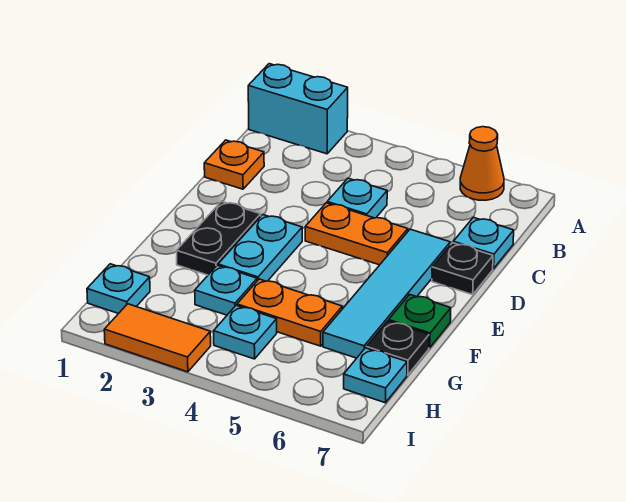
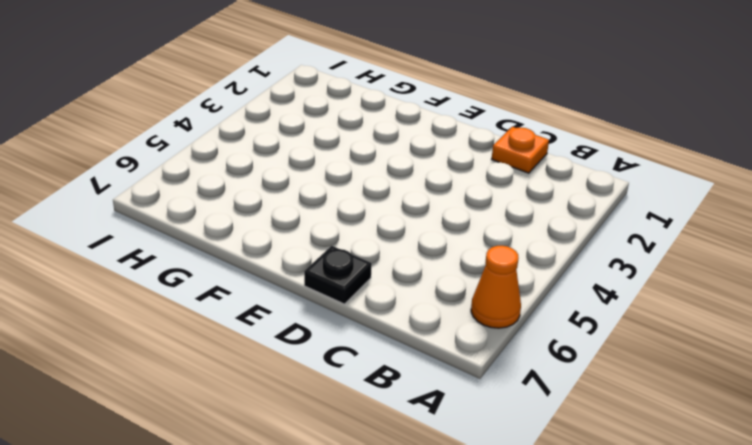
none -> cyan 1x2 brick [248,64,348,154]
none -> cyan 1x1 plate [327,178,387,218]
none -> cyan 1x1 plate [453,217,514,269]

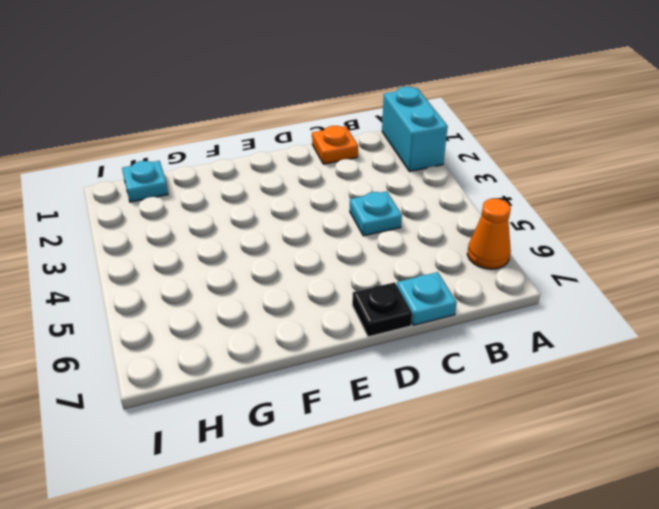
none -> orange 1x2 plate [305,203,408,265]
none -> cyan 1x4 tile [323,229,450,358]
none -> black 1x2 plate [176,201,261,275]

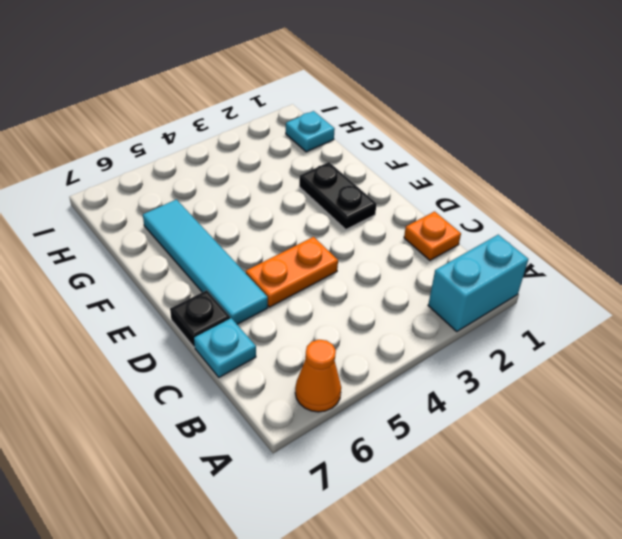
none -> cyan 1x1 plate [327,178,387,218]
none -> cyan 1x2 plate [218,215,302,281]
none -> green 1x1 plate [389,294,451,348]

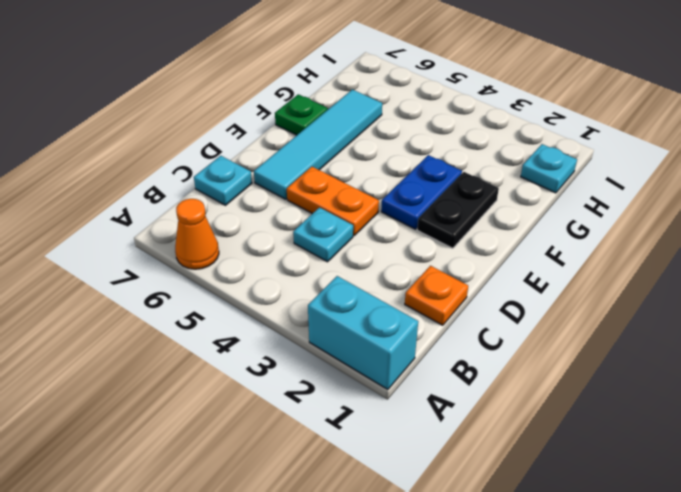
blue 1x2 plate [381,155,462,229] -> cyan 1x2 plate [218,215,302,281]
none -> black 1x1 plate [432,243,493,295]
none -> cyan 1x1 plate [195,265,257,315]
none -> orange 1x2 plate [237,279,342,346]

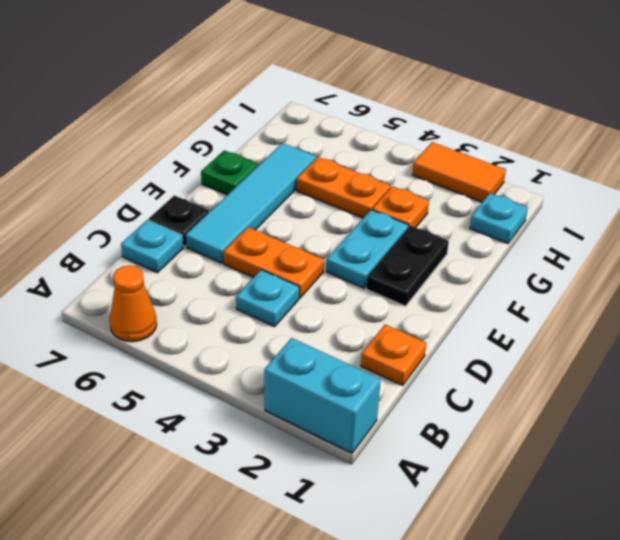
orange 1x1 plate [372,186,429,228] -> cyan 1x1 plate [195,265,257,315]
none -> black 1x1 plate [366,321,429,375]
none -> cyan 1x1 plate [214,305,277,359]
none -> cyan 1x1 plate [344,348,407,403]

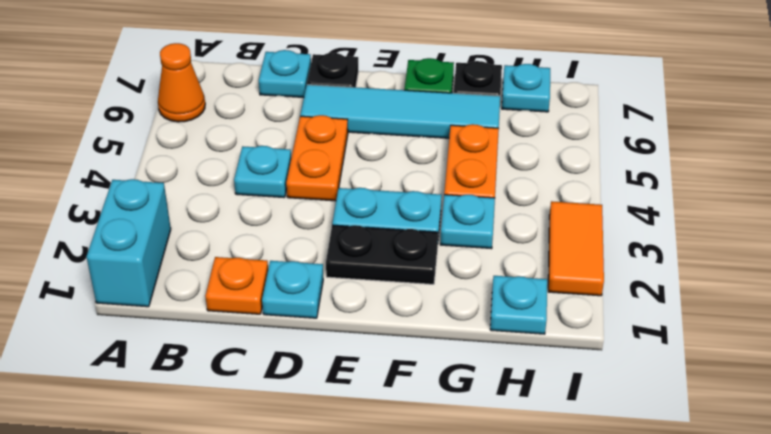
cyan 1x1 plate [262,261,323,318] -> cyan 1x1 plate moved to [214,305,277,359]

